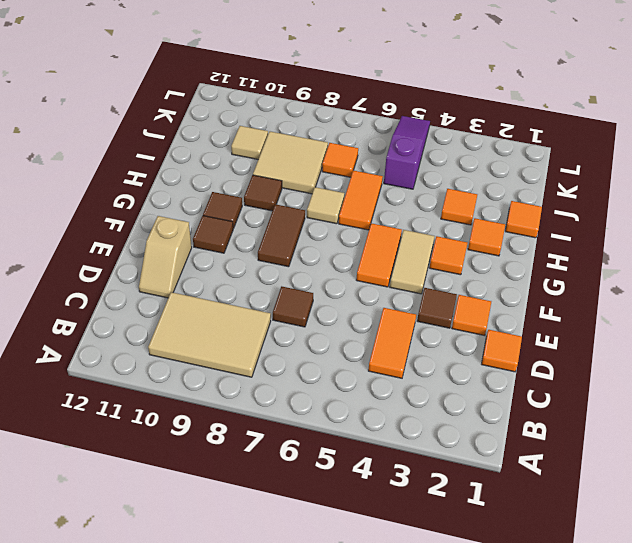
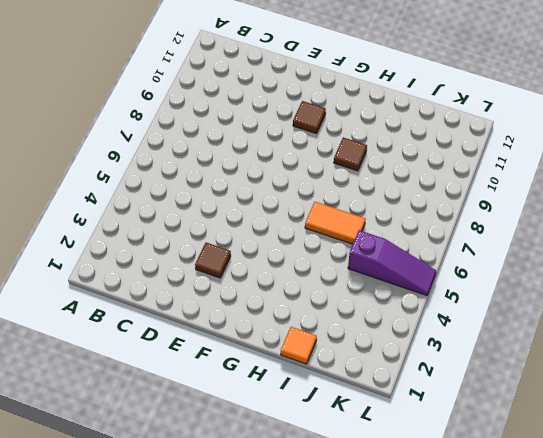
none -> tan 2x3 tile [148,292,271,377]
none -> orange 1x2 tile [368,308,416,378]
none -> orange 1x1 tile [482,330,522,372]

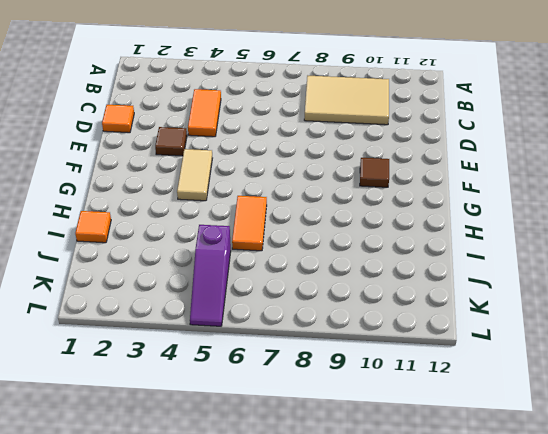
none -> brown 1x1 tile [273,286,313,327]
none -> tan 1x2 slope [139,216,192,298]
none -> orange 1x1 tile [452,295,491,336]

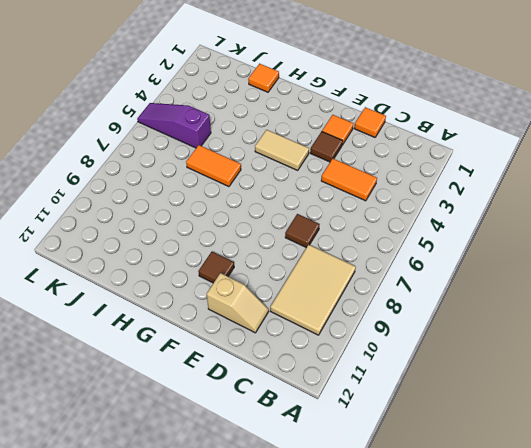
none -> orange 1x2 tile [356,223,402,287]
none -> brown 1x2 tile [258,204,305,267]
none -> orange 1x1 tile [429,236,467,275]

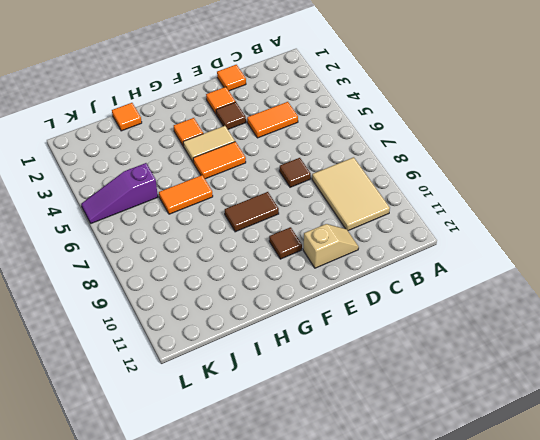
none -> brown 1x1 tile [203,192,242,229]
none -> orange 1x1 tile [468,218,505,256]
none -> tan 1x1 tile [307,187,344,224]

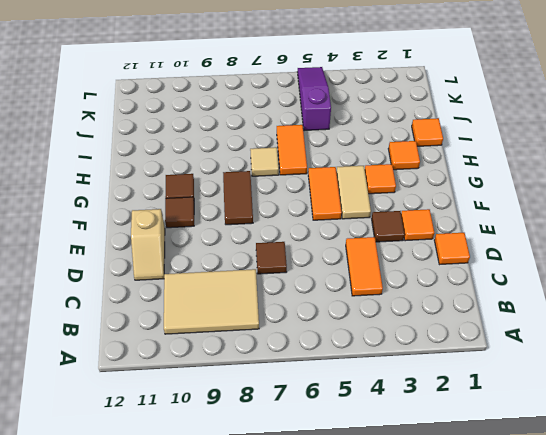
none -> brown 1x1 tile [244,175,282,211]
none -> orange 1x1 tile [441,189,477,225]
none -> tan 2x2 tile [253,131,328,194]

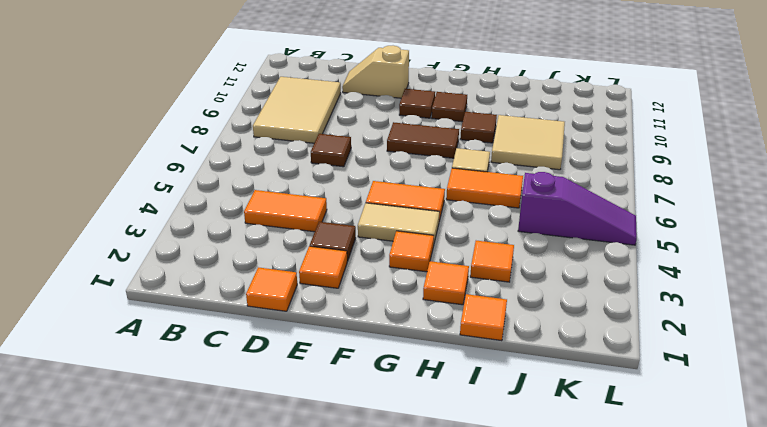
none -> orange 1x1 tile [322,143,358,177]
none -> tan 1x1 tile [231,126,268,159]

